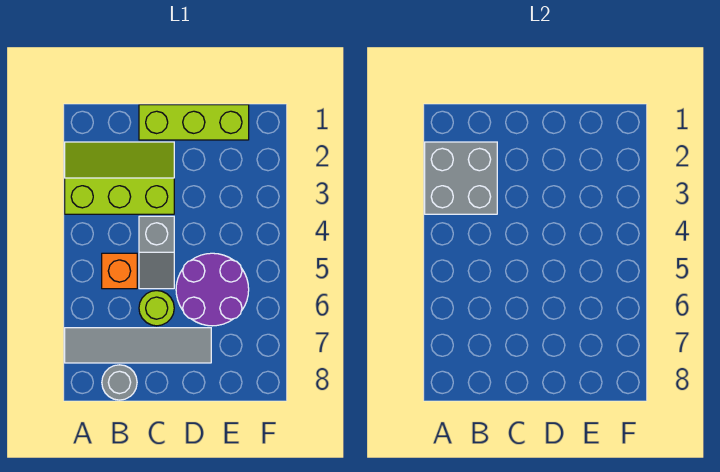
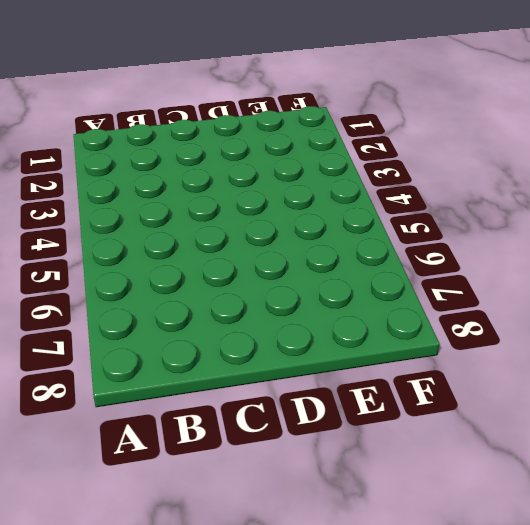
none -> lime 2x3 slope [65,142,174,214]
none -> grey 1x4 tile [65,328,211,363]

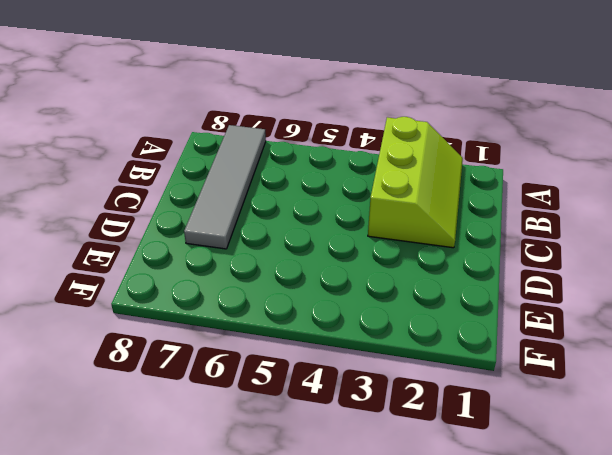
none -> orange 1x1 brick [102,253,137,289]
none -> grey 1x1 round brick [102,365,137,400]

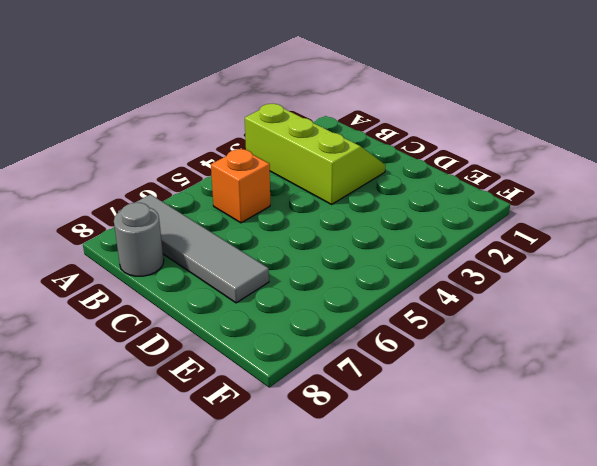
none -> lime 1x3 brick [139,105,249,140]
none -> grey 1x2 slope [139,216,174,289]

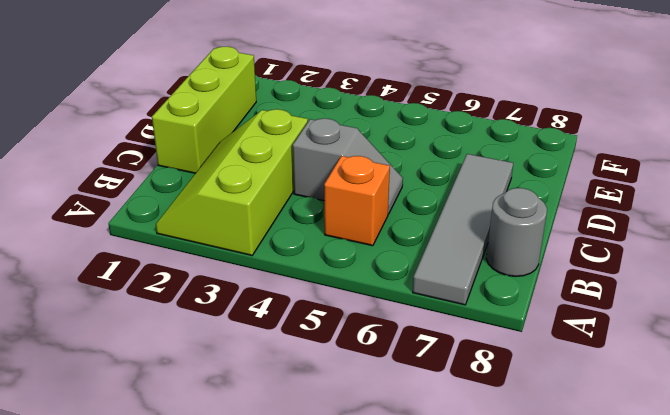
none -> lime 1x1 round brick [139,291,174,326]
none -> purple 2x2 round brick [176,253,249,326]

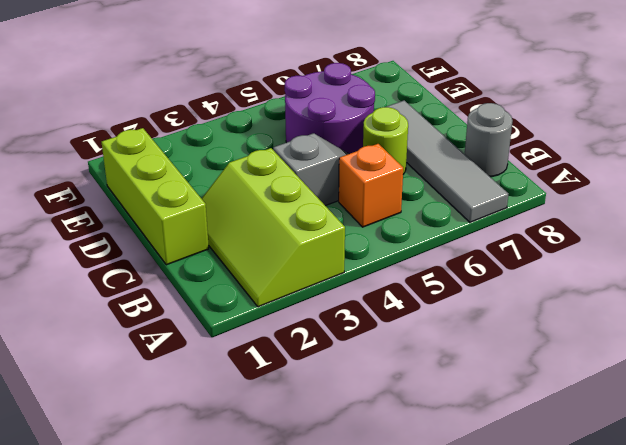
none -> grey 2x2 brick [425,142,497,214]

